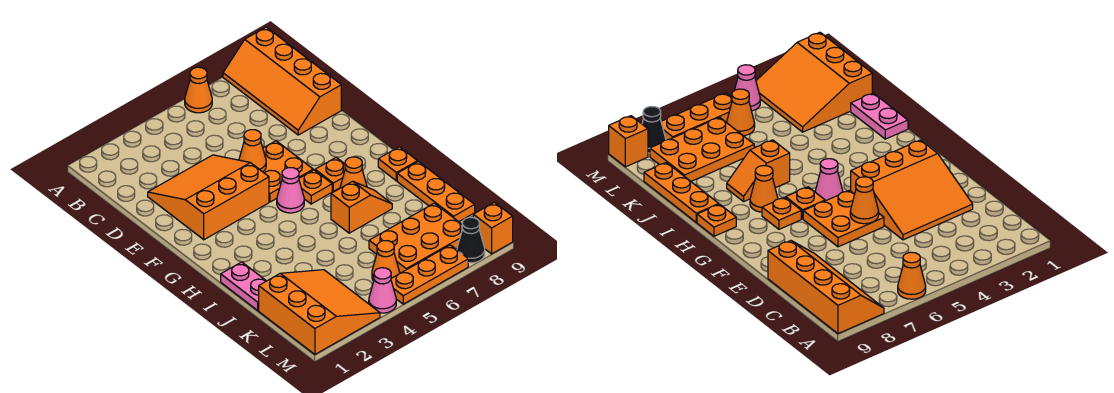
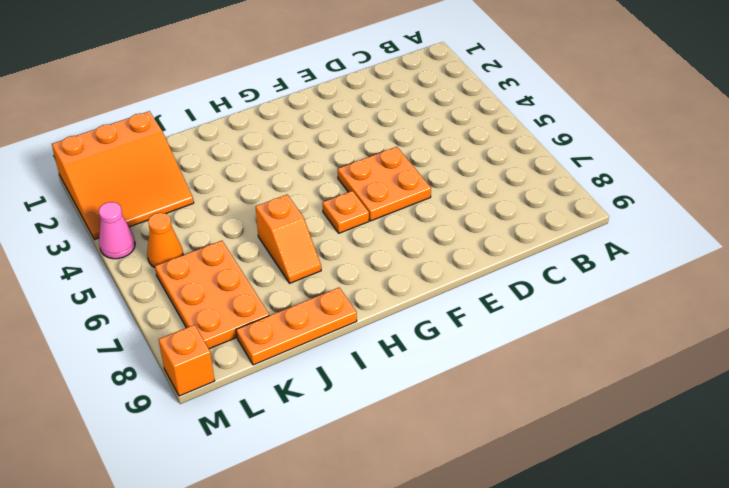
none -> orange 1x1 cone [185,67,212,113]
none -> orange 2x4 slope [223,27,341,135]
none -> orange 3x3 slope [148,155,269,240]

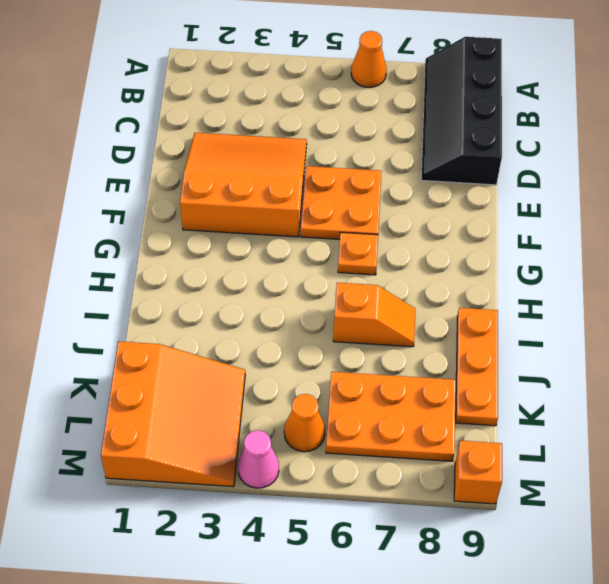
black 2x4 slope [421,37,502,185] -> orange 2x4 slope [223,27,341,135]
none -> pink 1x1 cone [277,168,304,213]
none -> orange 1x1 plate [315,158,345,191]
none -> orange 1x1 cone [340,157,367,188]

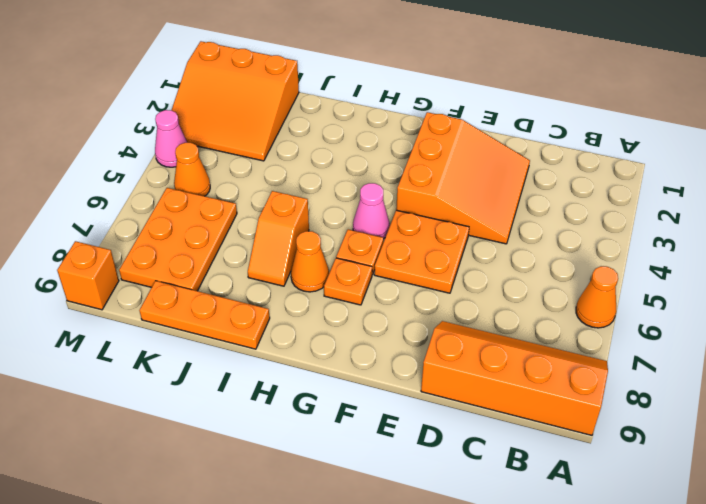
none -> orange 1x1 plate [378,147,417,181]
none -> pink 1x2 plate [221,262,266,311]
none -> orange 1x3 plate [391,245,468,304]

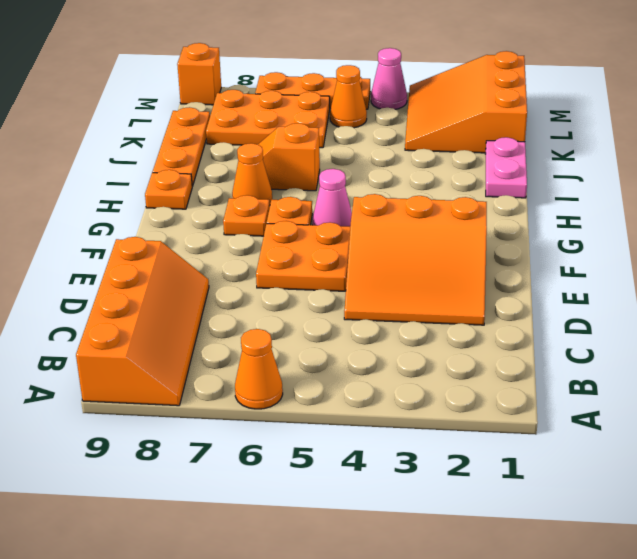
none -> black 1x1 cone [457,217,485,263]
none -> orange 1x1 cone [239,130,266,172]

